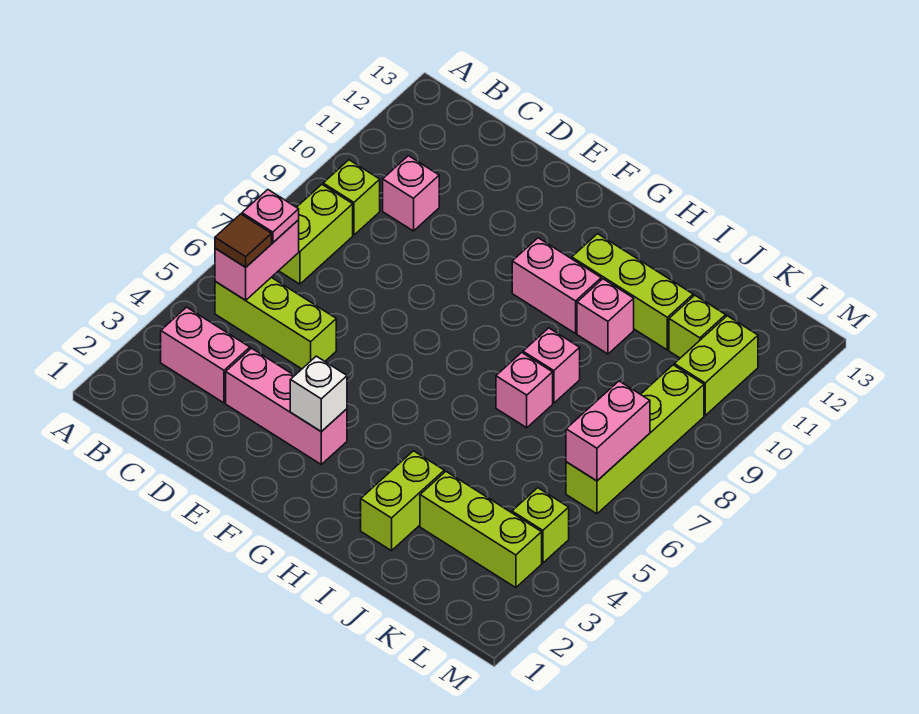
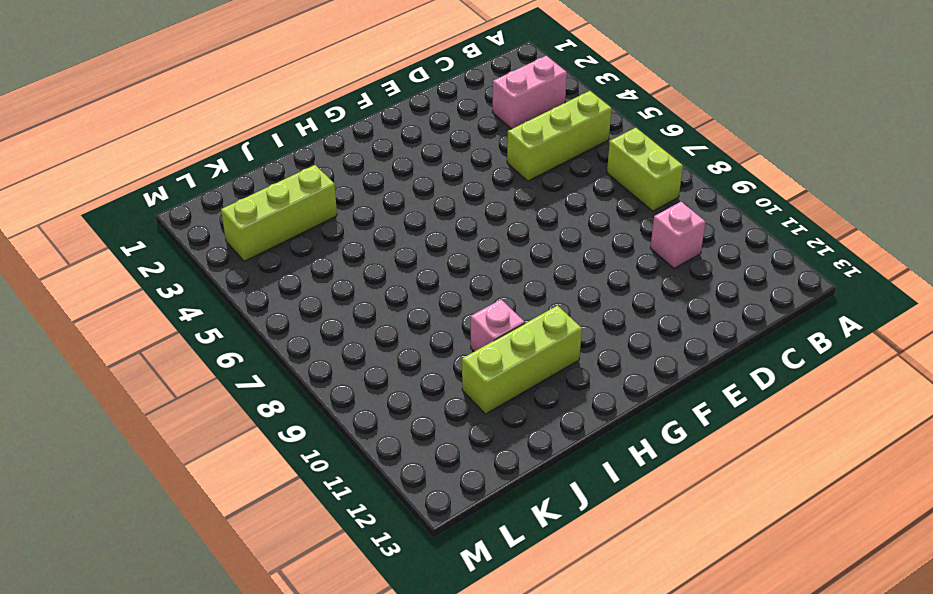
none -> lime 1x1 brick [323,160,380,235]
none -> pink 1x3 brick [226,348,347,464]
none -> pink 1x2 brick [512,238,601,334]

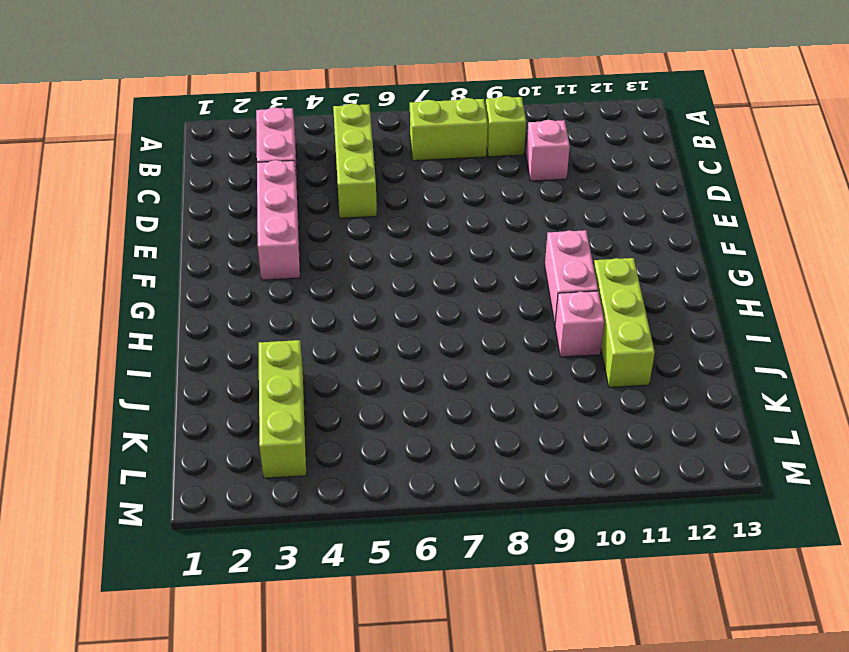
none -> lime 1x2 brick [361,451,444,551]
none -> pink 1x1 brick [496,353,553,428]
none -> pink 1x1 brick [523,328,580,403]

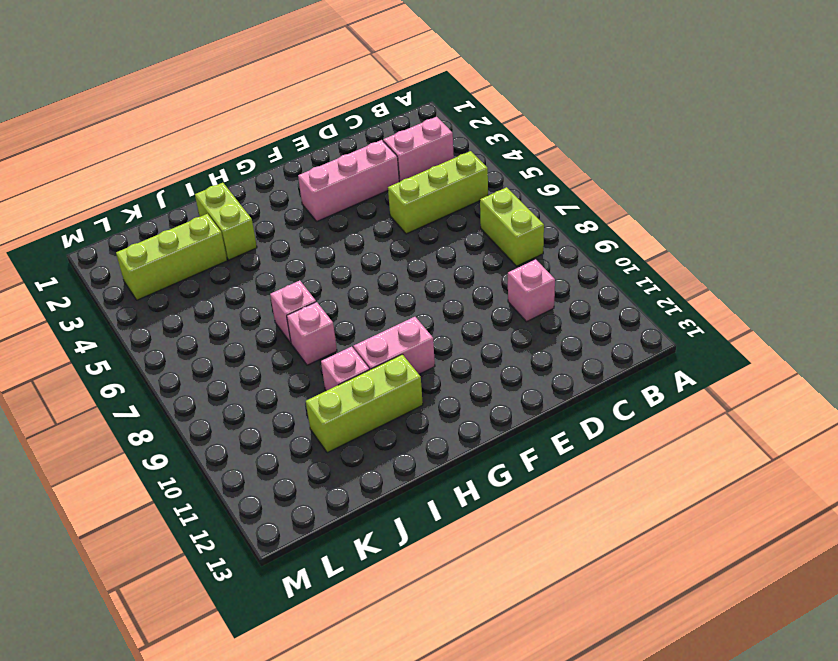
none -> lime 1x1 brick [323,160,380,235]
none -> lime 1x1 brick [669,295,726,358]
none -> lime 1x1 brick [512,488,569,563]

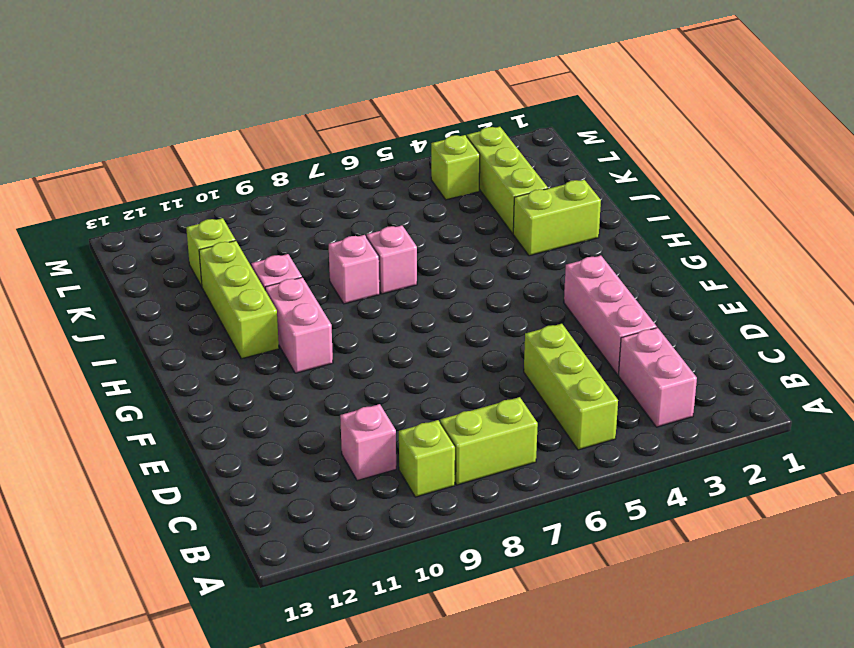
none -> lime 1x4 brick [566,365,704,514]
none -> lime 1x2 brick [674,316,758,415]
none -> pink 1x2 brick [215,220,299,300]

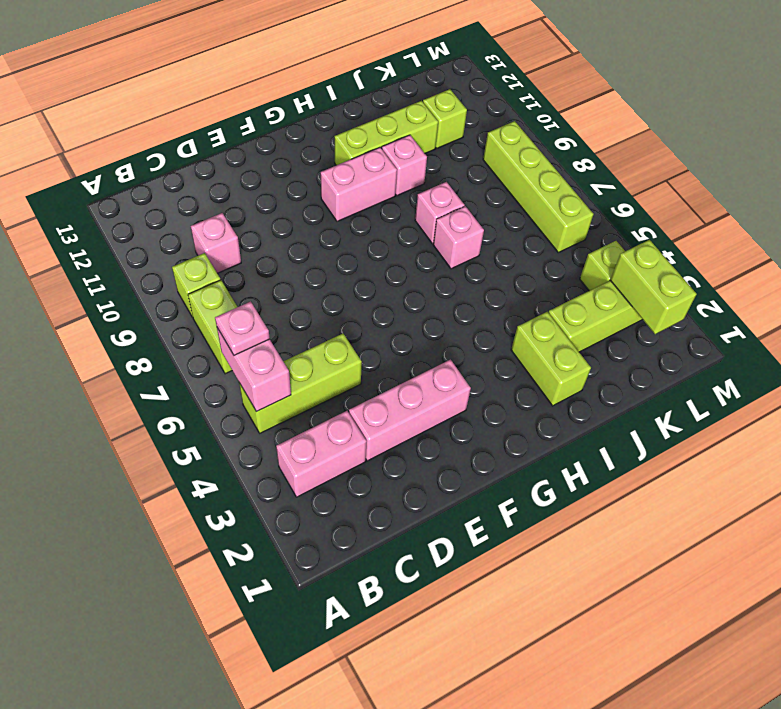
lime 1x2 brick [610,240,696,334] -> lime 1x2 brick moved to [674,316,758,415]
none -> white 1x1 brick [290,356,347,432]
none -> pink 1x2 brick [566,381,650,481]
none -> brown 1x1 tile [215,214,272,267]

